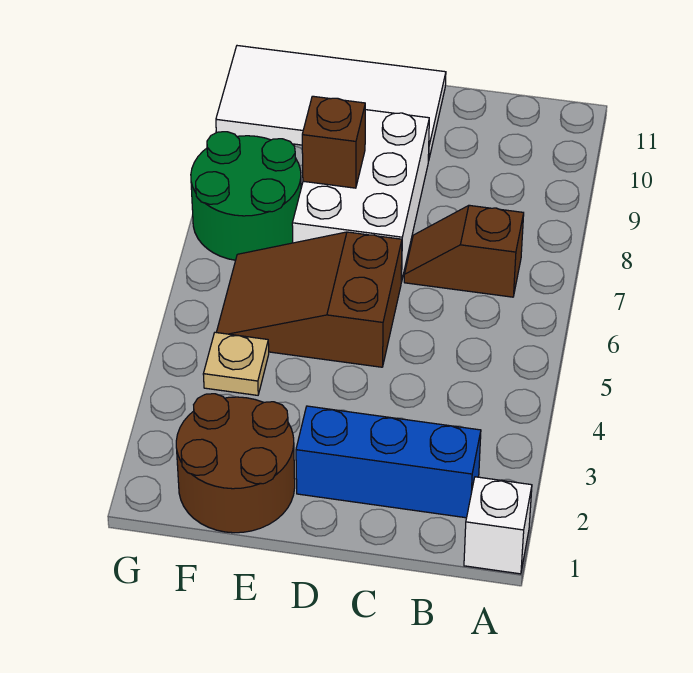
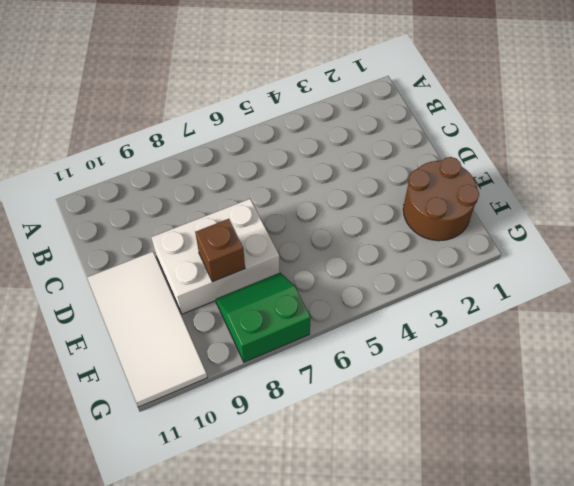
green 2x2 slope [216,273,311,362] -> green 2x2 round brick [191,132,301,260]
none -> white 1x1 brick [464,477,532,574]
none -> blue 1x3 brick [296,406,481,518]

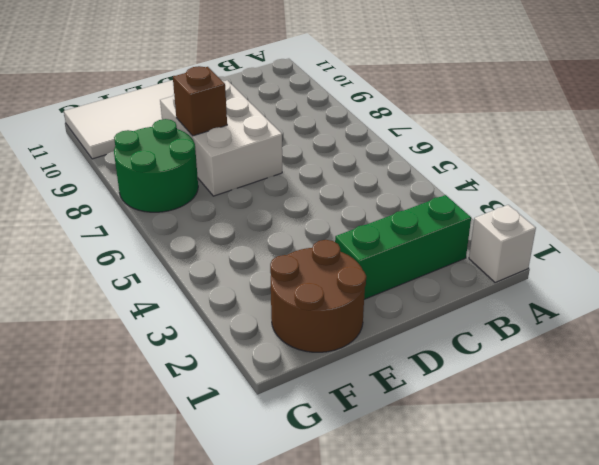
green 1x3 brick [335,195,471,299] -> blue 1x3 brick [296,406,481,518]
none -> brown 1x2 slope [404,205,524,297]
none -> brown 2x3 slope [216,232,402,367]

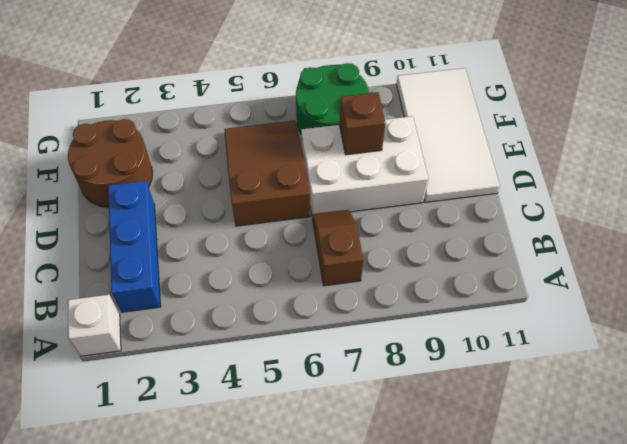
none -> tan 1x1 plate [203,332,269,395]

